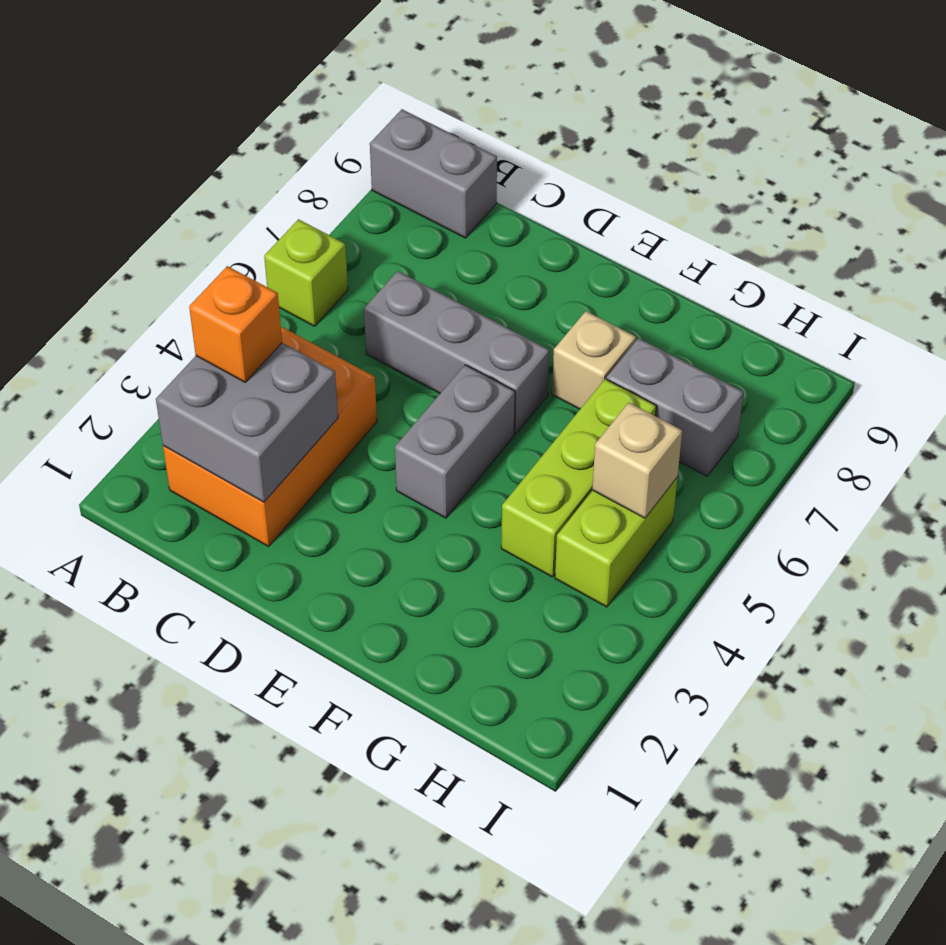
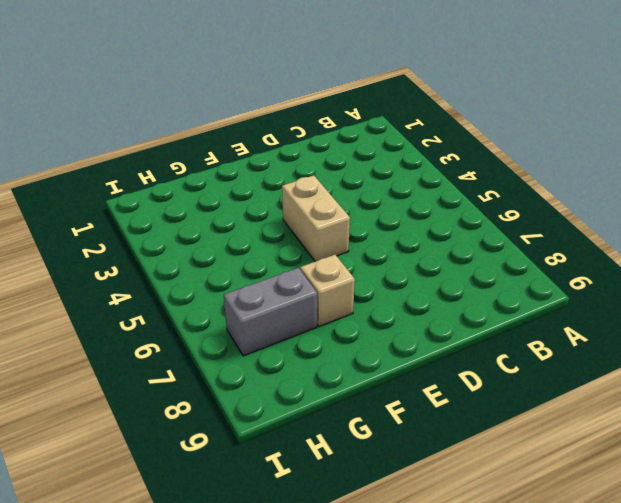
tan 1x2 brick [282,175,350,261] -> grey 1x2 brick [395,365,515,518]
none -> lime 1x1 brick [264,219,348,326]
none -> grey 1x2 brick [370,109,497,238]
none -> orange 2x3 brick [163,327,377,547]

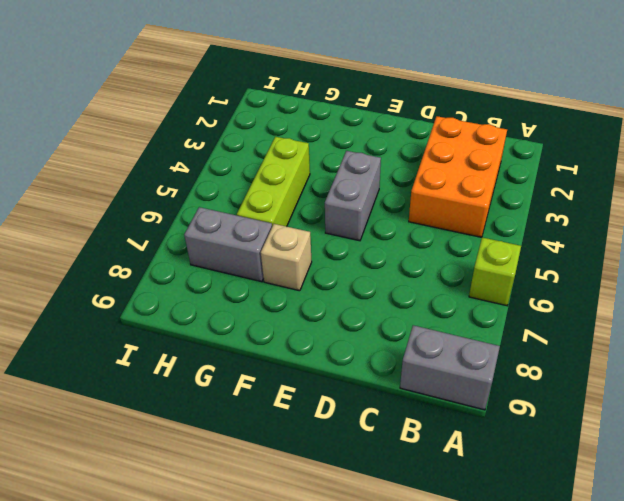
none -> grey 1x3 brick [364,271,550,434]
none -> lime 1x2 brick [555,478,677,607]
none -> grey 2x2 brick [156,343,338,502]

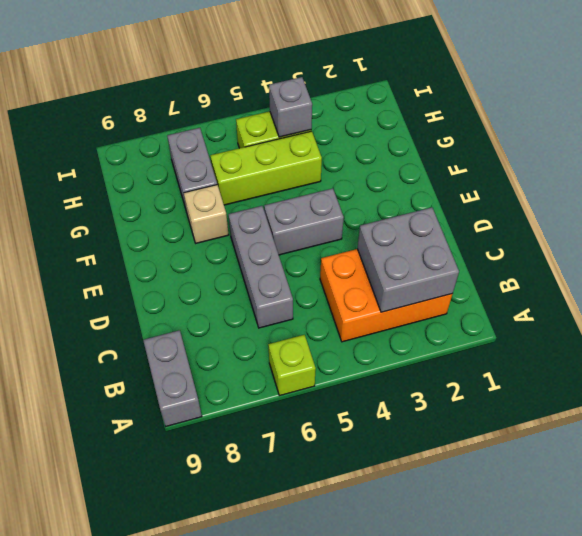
grey 1x1 brick [269,77,312,137] -> none
none -> tan 1x1 brick [592,403,682,518]
none -> orange 1x1 brick [189,266,282,382]

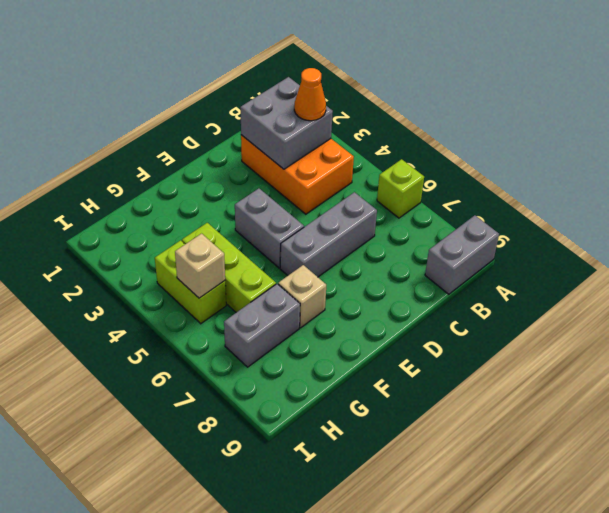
orange 1x1 cone [294,68,326,121] -> orange 1x1 brick [189,266,282,382]

